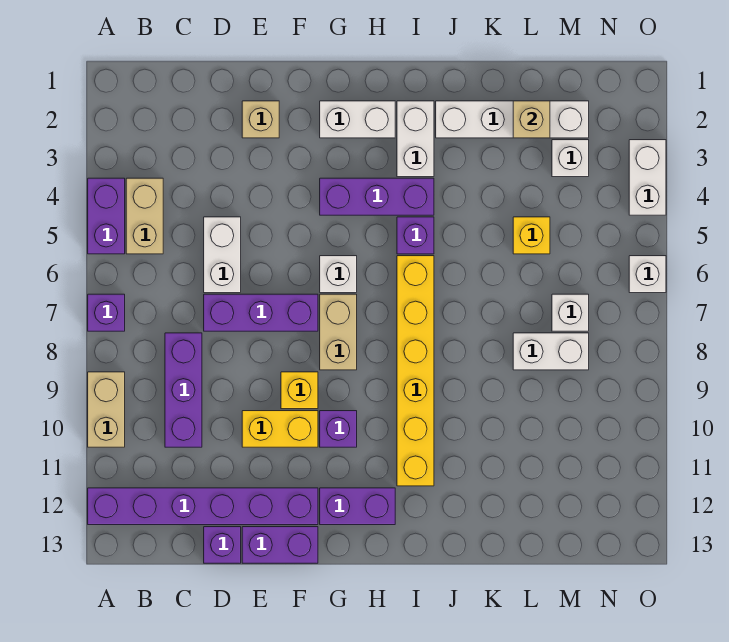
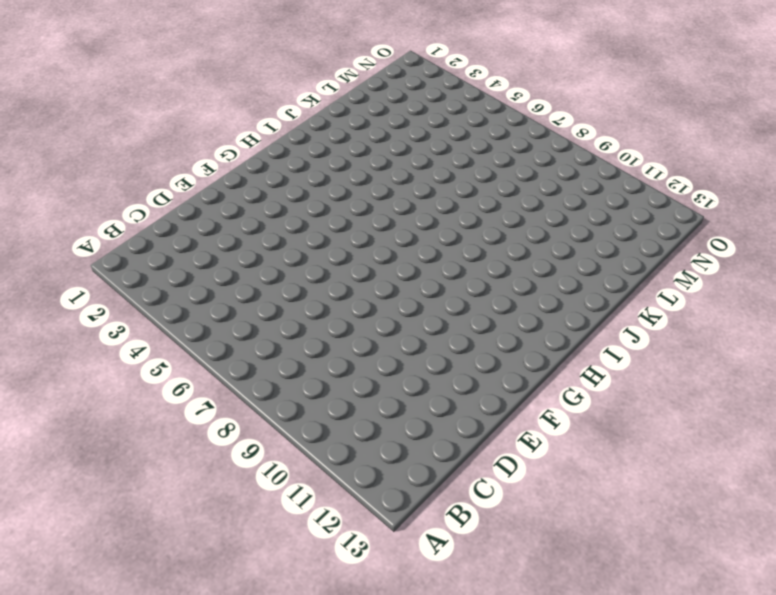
none -> purple 1x2 brick [88,178,125,254]
none -> purple 1x1 brick [88,294,125,331]
none -> tan 1x2 brick [88,372,125,447]
none -> purple 1x6 brick [88,488,318,525]

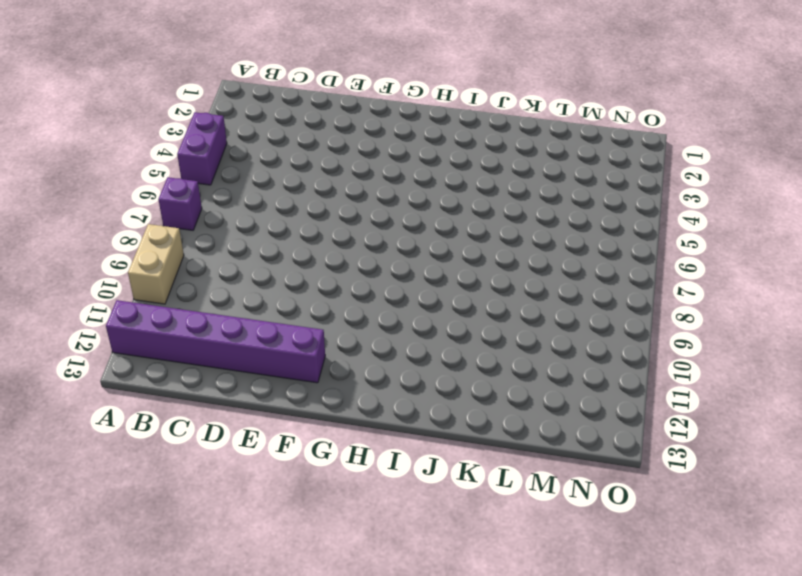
none -> tan 1x2 brick [126,178,163,254]
none -> purple 1x3 brick [165,333,202,447]
none -> white 1x2 brick [204,217,241,293]
none -> purple 1x3 brick [204,294,318,331]

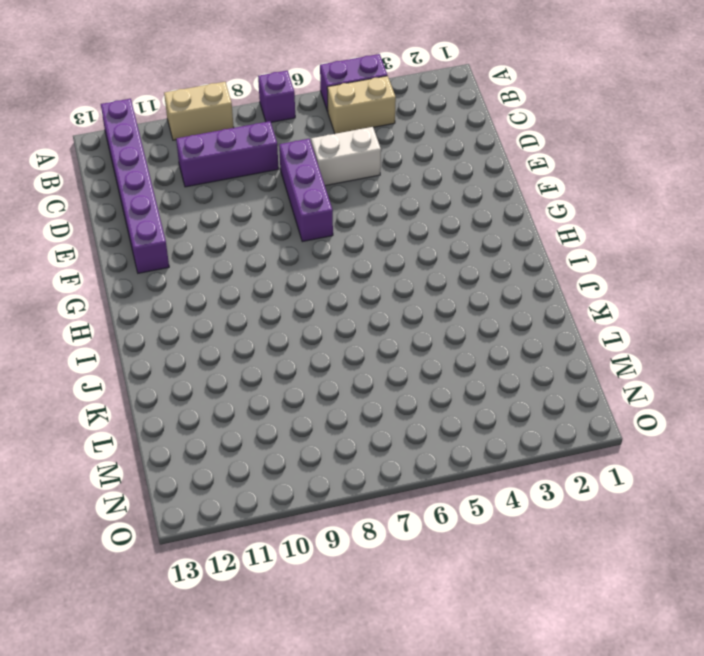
none -> purple 1x1 brick [204,527,241,563]
none -> tan 1x1 brick [242,101,279,138]
none -> yellow 1x2 brick [242,411,318,447]
none -> purple 1x2 brick [242,527,318,563]

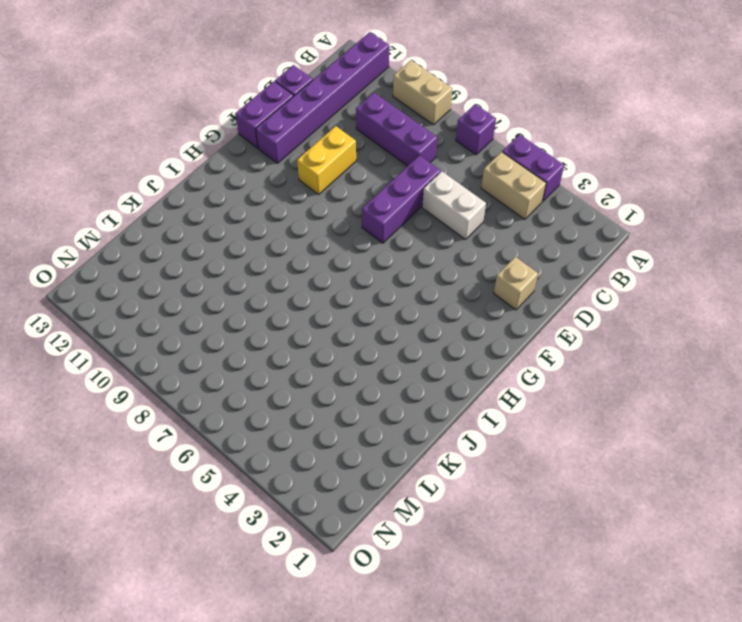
none -> yellow 1x1 brick [281,372,318,409]
none -> white 1x2 brick [320,101,395,138]
none -> purple 1x3 brick [320,178,434,215]
none -> white 1x1 brick [320,256,357,293]

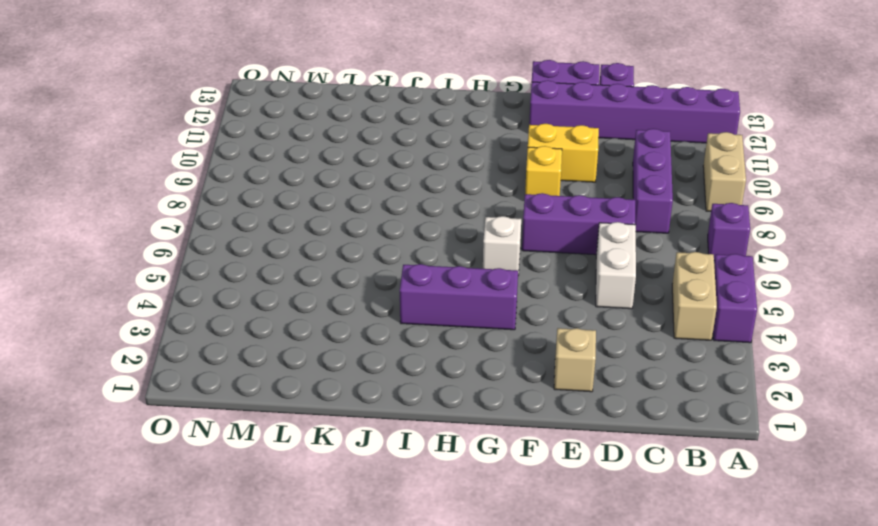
none -> white 1x2 brick [320,101,395,138]
none -> tan 1x2 brick [320,294,357,370]
none -> purple 1x1 brick [320,411,357,447]
none -> purple 1x2 brick [320,488,395,525]

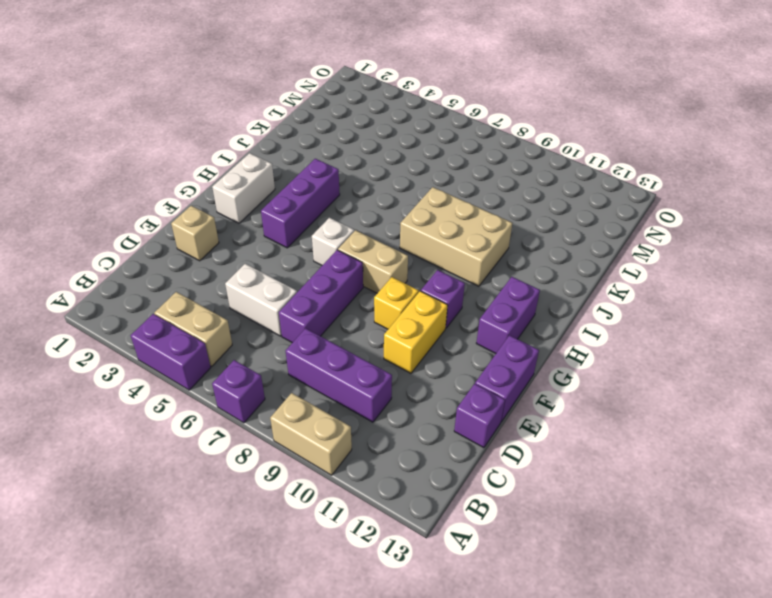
tan 2x3 brick [400,187,512,286] -> yellow 1x6 brick [397,256,434,486]
none -> purple 1x6 brick [88,488,318,525]
none -> white 1x2 brick [397,101,434,177]
none -> purple 1x1 brick [397,217,434,254]
none -> white 1x4 brick [436,101,589,138]

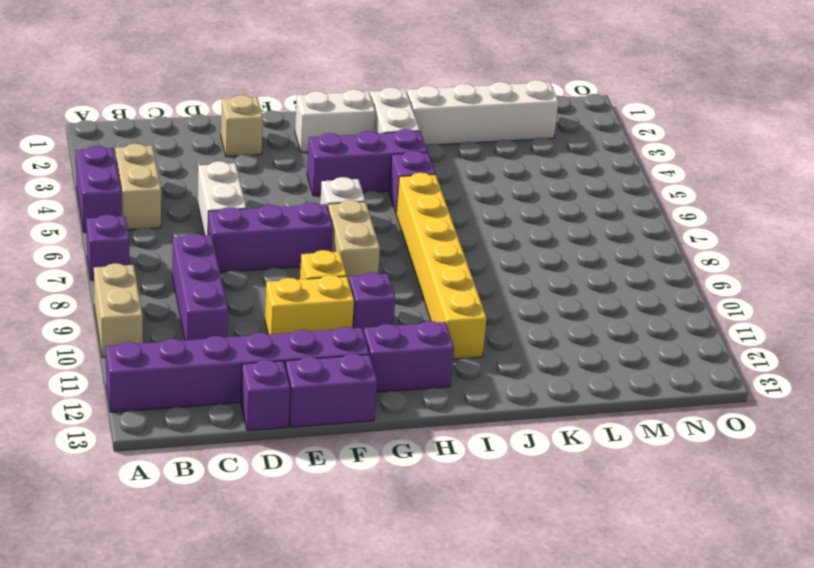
none -> yellow 1x1 brick [513,217,550,254]
none -> white 1x2 brick [513,333,589,370]
none -> white 1x1 brick [552,140,589,177]
none -> white 1x1 brick [552,294,589,331]

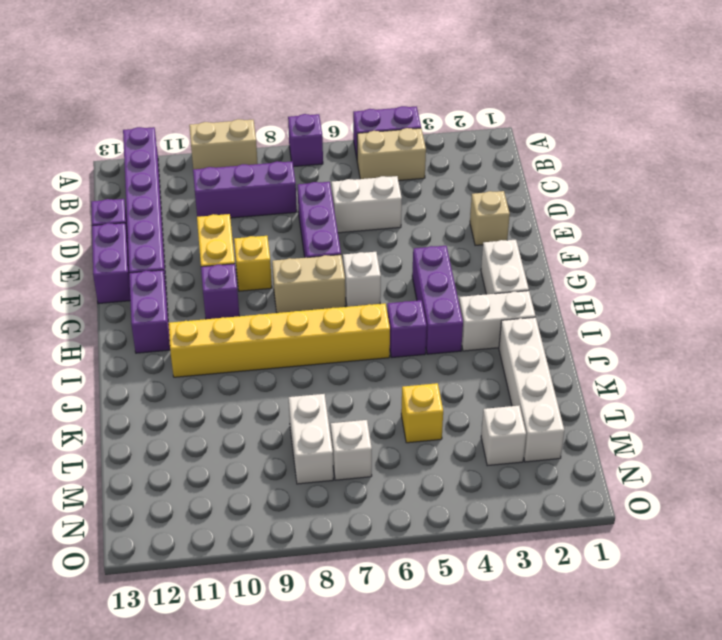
none -> white 1x2 brick [629,140,666,215]
none -> white 1x1 brick [629,256,666,293]
none -> tan 1x1 brick [513,101,550,138]

